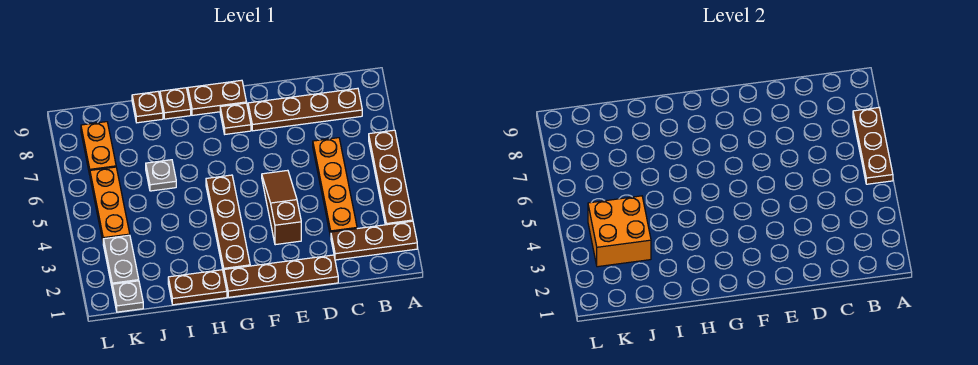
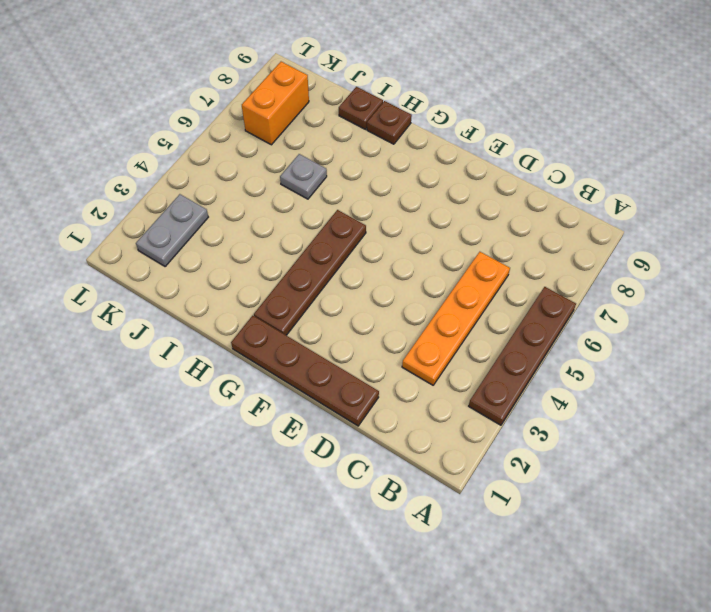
orange 1x2 brick [242,62,309,145] -> orange 1x2 plate [81,122,116,174]
none -> brown 1x3 plate [331,221,417,260]
none -> brown 1x4 plate [248,88,362,131]
none -> brown 1x3 slope [262,170,301,245]

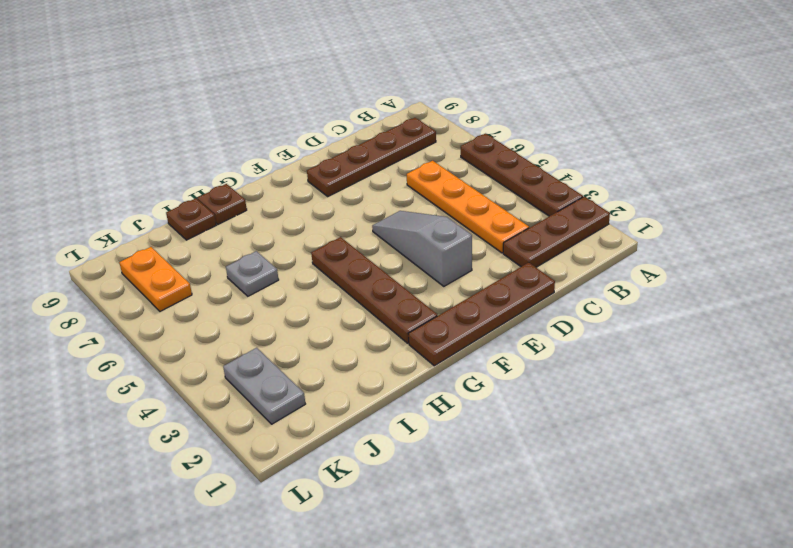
grey 1x3 slope [372,211,472,286] -> brown 1x3 slope [262,170,301,245]
none -> brown 1x1 plate [220,103,251,134]
none -> brown 1x2 plate [188,80,247,115]
none -> brown 1x2 plate [168,270,227,305]

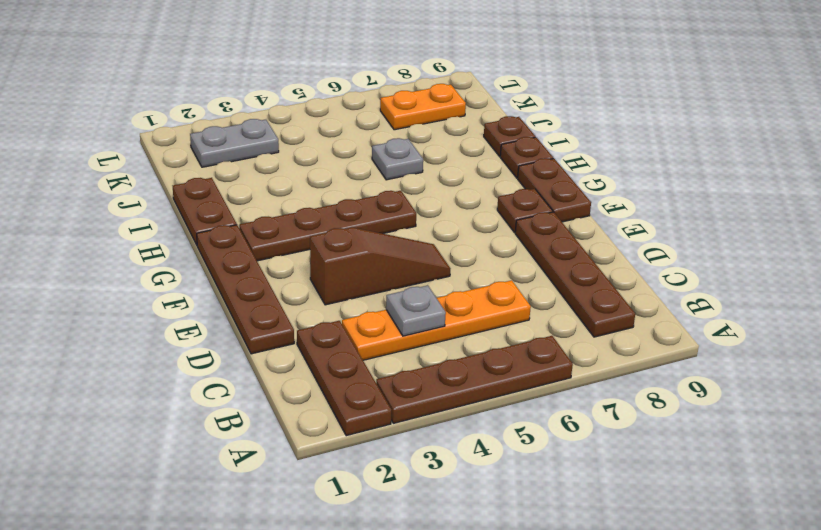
grey 1x1 plate [386,285,446,336] -> grey 1x1 plate moved to [112,281,143,312]
none -> orange 1x3 plate [90,167,130,240]
none -> brown 1x3 plate [853,108,893,184]
none -> orange 2x2 brick [588,196,651,267]

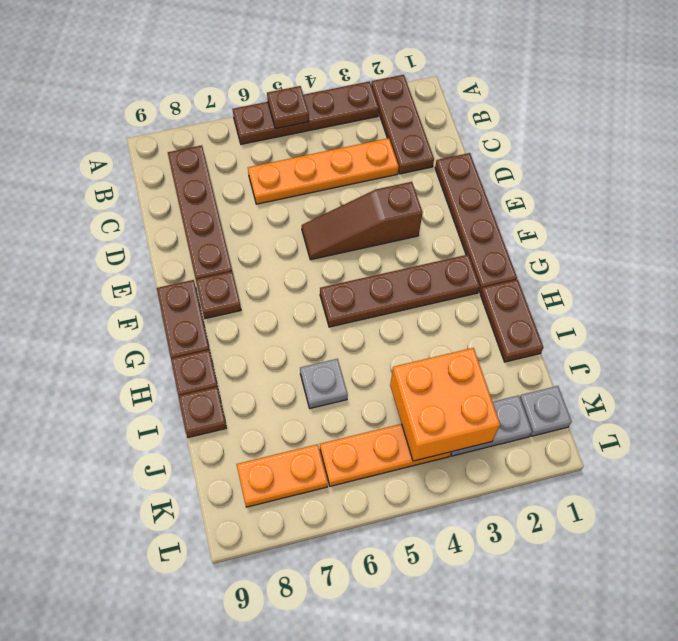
brown 1x1 plate [267,86,309,129] -> brown 1x3 plate [853,108,893,184]

